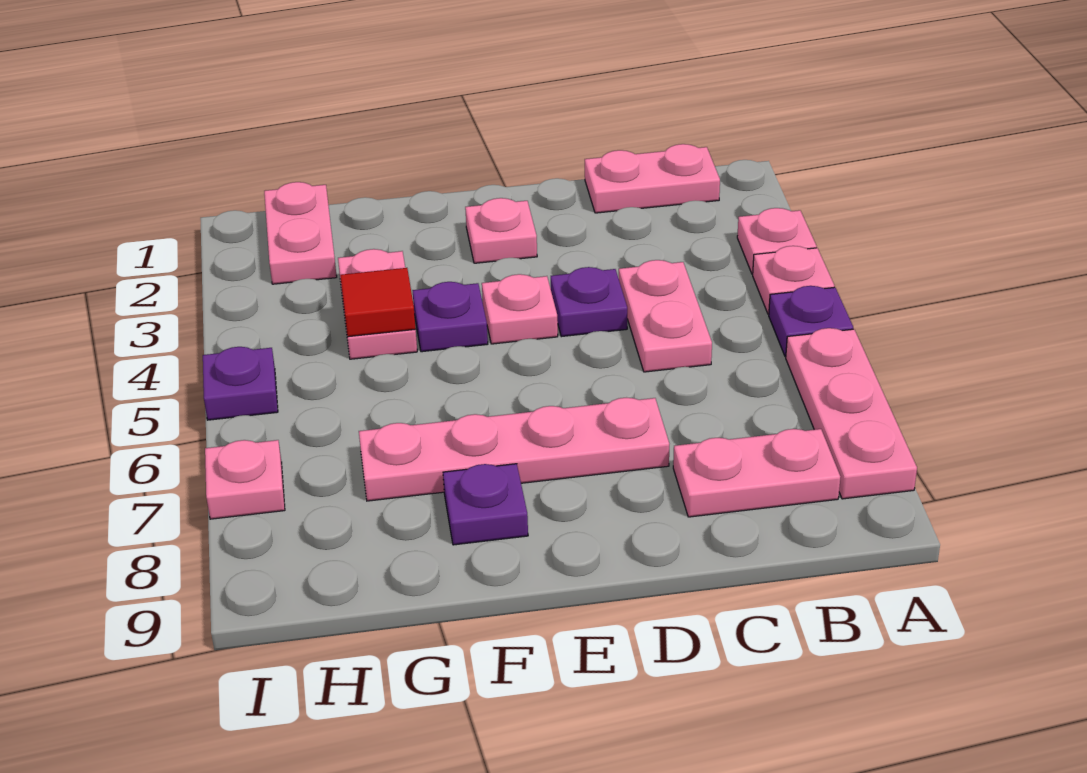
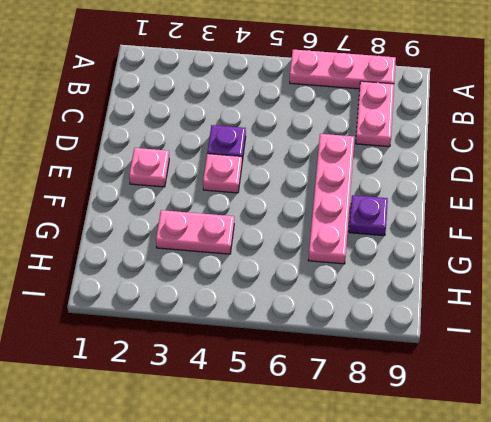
none -> pink 1x1 plate [737,208,817,274]
none -> pink 1x1 plate [753,246,835,314]
none -> purple 1x1 plate [769,286,853,356]

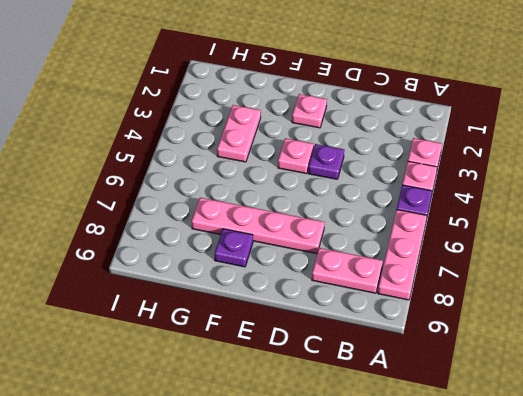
none -> pink 1x2 plate [585,144,720,213]
none -> pink 1x2 plate [619,260,712,372]
none -> purple 1x1 plate [412,282,488,352]

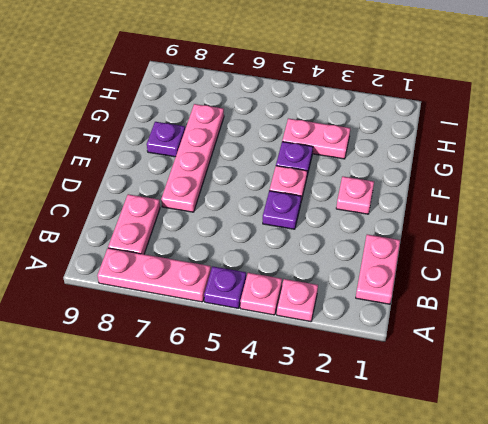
none -> pink 1x2 plate [619,260,712,372]
none -> pink 1x2 plate [264,182,337,284]
none -> purple 1x1 plate [203,347,278,420]

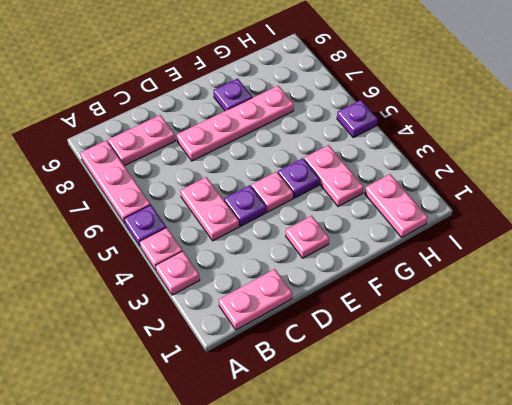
none -> pink 1x1 plate [205,440,285,519]
none -> red 1x1 tile [340,268,416,337]

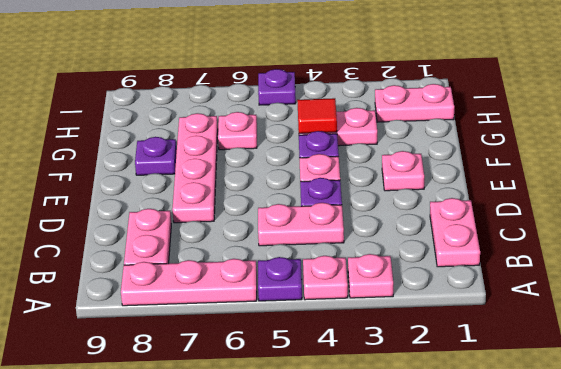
pink 1x1 plate [218,112,257,150] -> pink 1x1 plate moved to [205,440,285,519]

